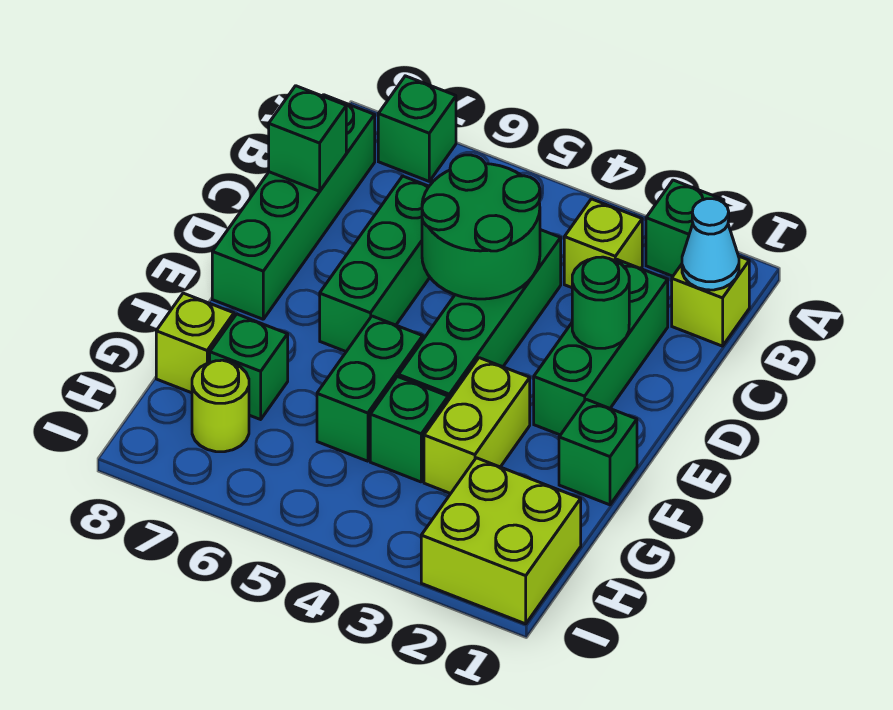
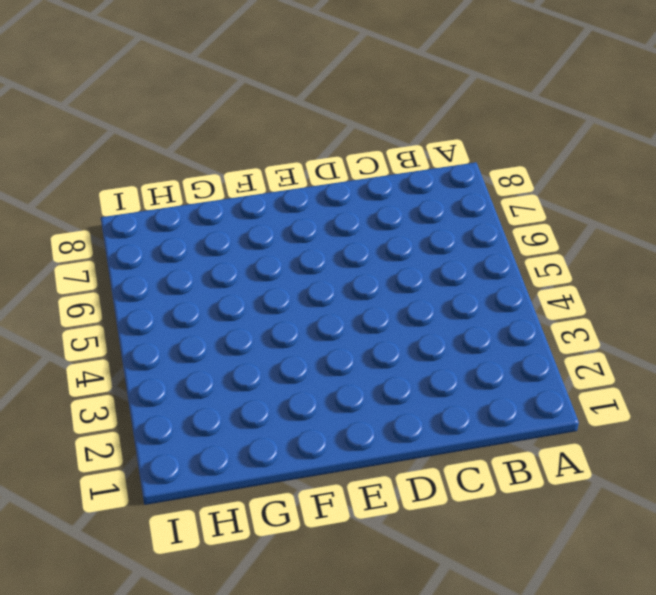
none -> green 1x1 brick [646,180,724,276]
none -> green 1x1 brick [378,76,456,181]
none -> lime 1x1 brick [672,256,749,346]

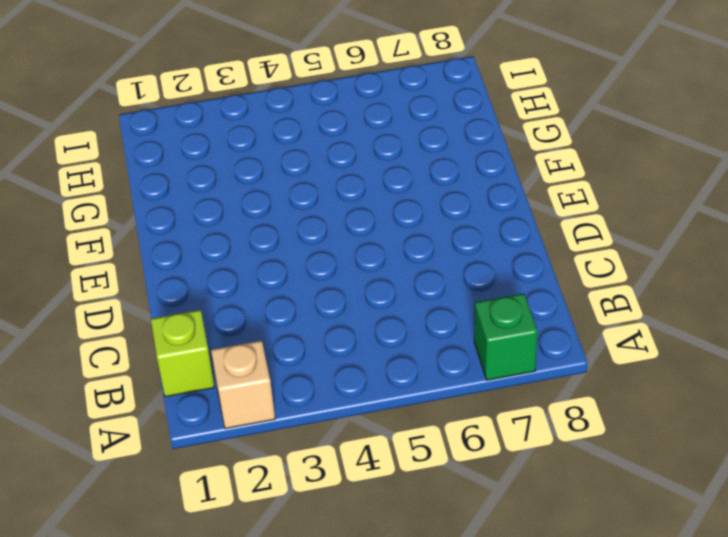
tan 1x1 brick [211,341,275,429] -> green 1x1 brick [646,180,724,276]
none -> lime 1x1 brick [564,199,642,288]
none -> green 1x4 brick [212,95,375,319]
none -> green 1x3 brick [534,260,668,435]

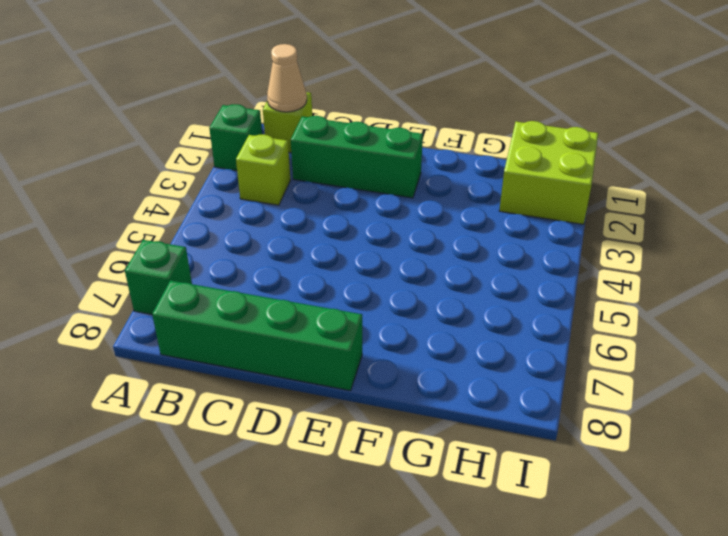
tan 1x1 cone [267,44,307,112] -> cyan 1x1 cone [682,199,739,290]
none -> green 1x4 brick [399,230,561,400]
none -> green 1x3 brick [320,176,430,352]
none -> green 1x1 brick [559,399,637,505]

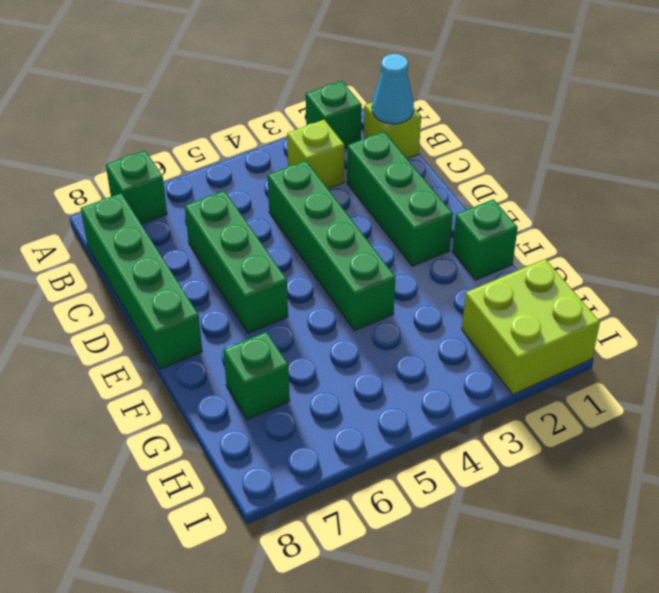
none -> lime 1x2 brick [424,358,530,494]
none -> green 1x2 brick [317,316,423,461]
none -> green 1x1 brick [370,377,448,482]

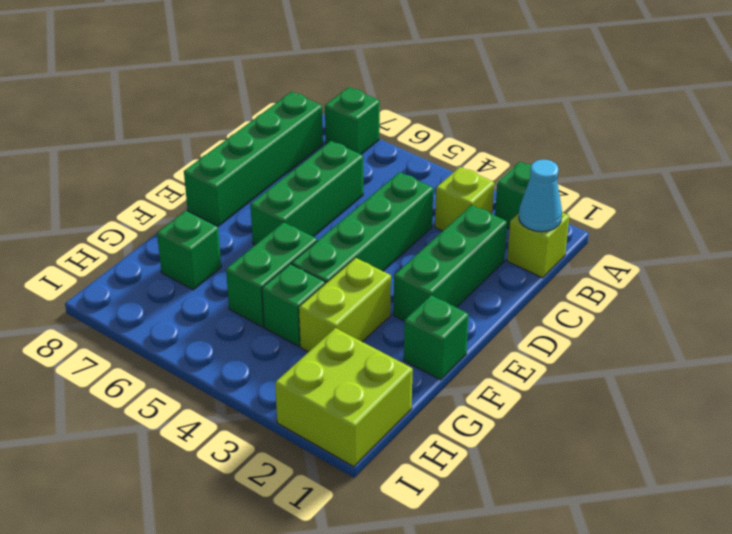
none -> lime 1x1 brick [156,293,234,393]
none -> lime 1x1 round brick [192,360,249,452]
none -> green 2x2 round brick [422,155,540,299]

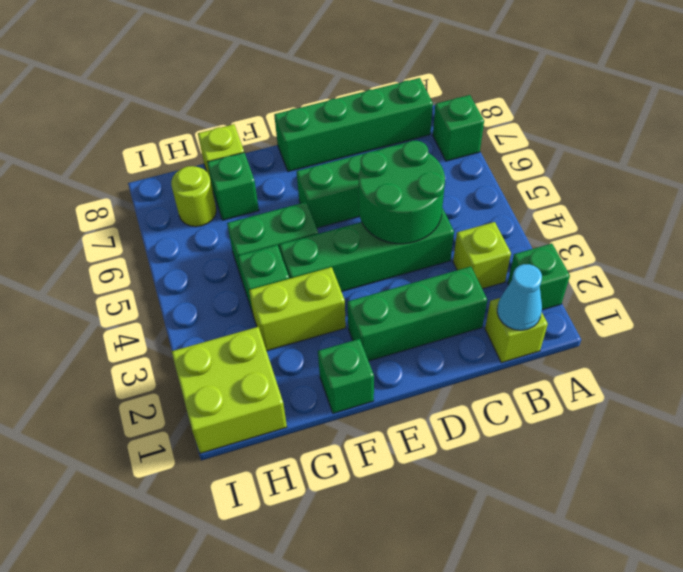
none -> green 1x1 brick [269,86,346,191]
none -> green 1x1 round brick [572,257,629,348]

